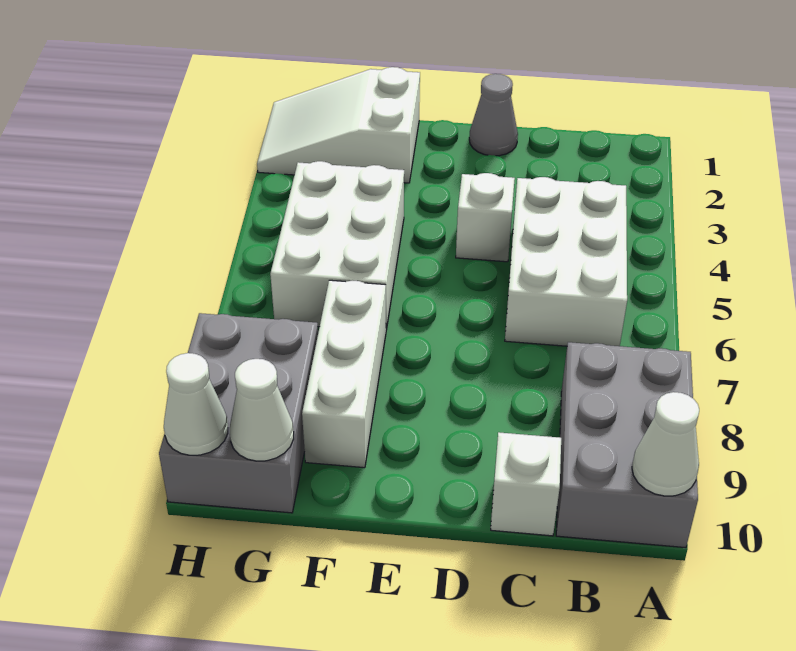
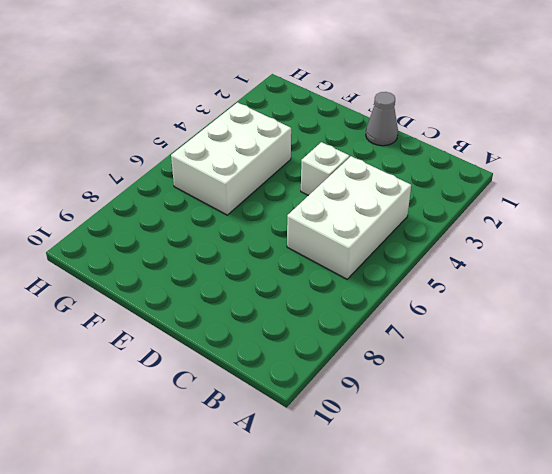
none -> grey 2x3 brick [556,342,698,548]
none -> white 1x1 brick [491,432,561,536]
none -> white 2x3 slope [257,67,420,183]

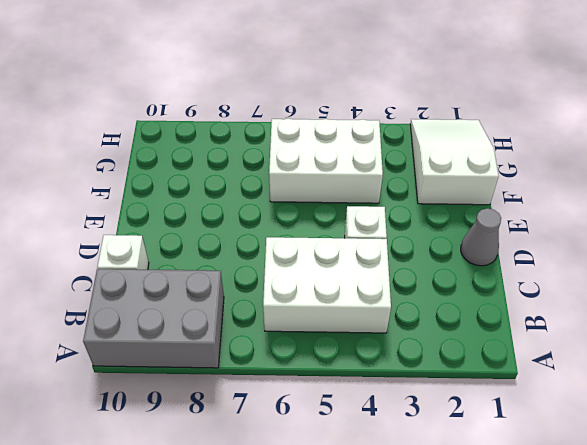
none -> white 1x3 brick [302,280,386,468]
none -> grey 2x3 brick [159,313,318,513]
none -> white 1x1 cone [632,392,699,496]

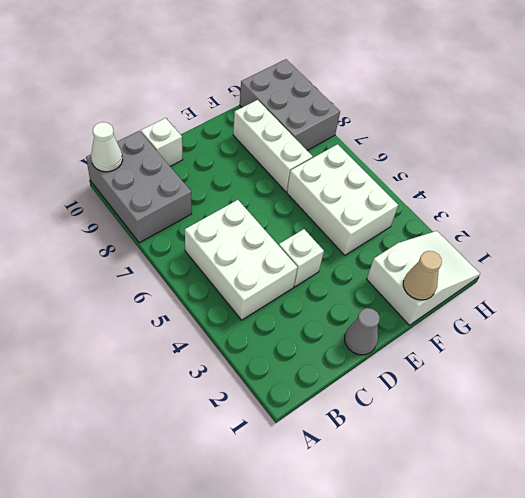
tan 1x1 cone [403,251,442,300] -> none
none -> white 1x1 cone [230,359,294,461]
none -> white 1x1 cone [164,353,228,455]

